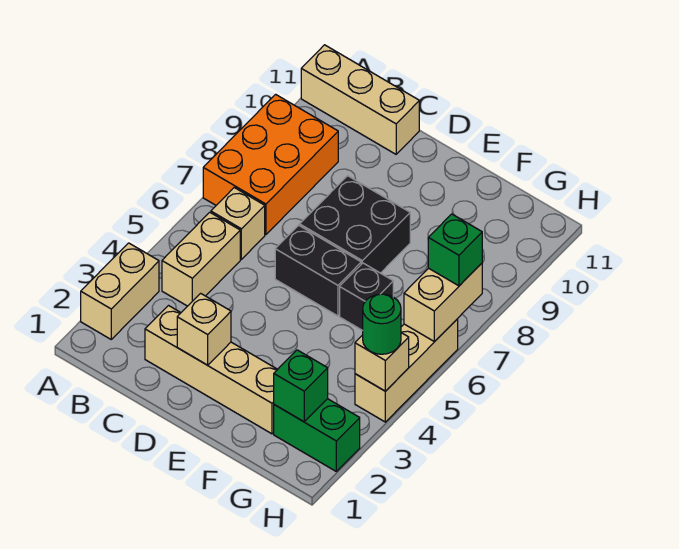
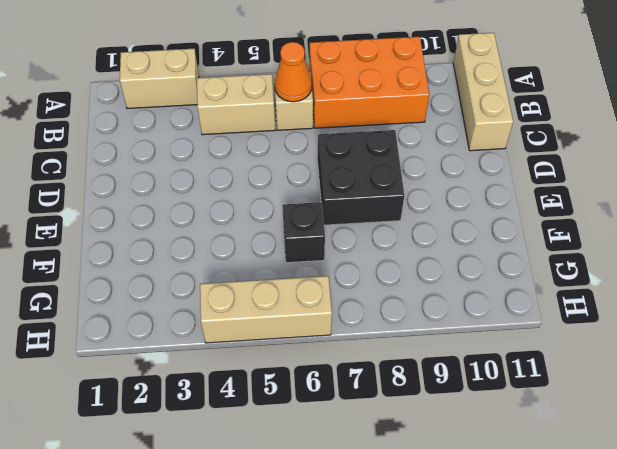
orange 1x1 cone [274,42,312,102] -> none
none -> tan 1x4 brick [145,306,278,434]
none -> black 1x2 brick [275,225,361,316]
none -> green 1x2 brick [274,399,360,471]

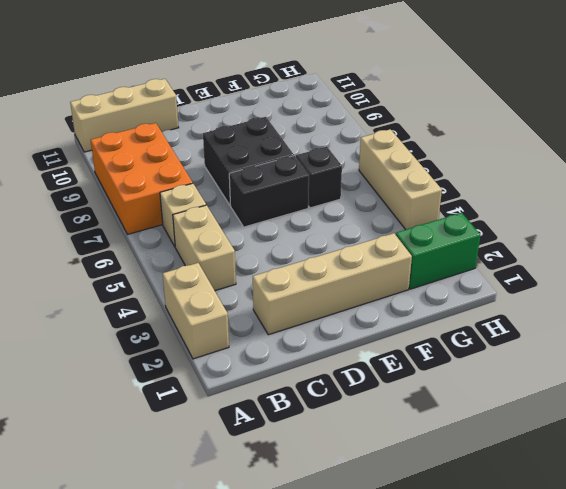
none -> tan 1x1 brick [177,293,231,365]
none -> green 1x1 brick [274,350,328,422]
none -> tan 1x1 brick [355,333,409,391]

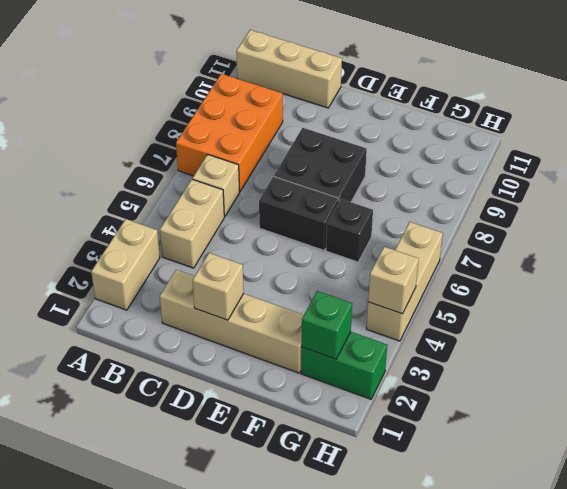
none -> tan 1x2 brick [404,263,482,342]
none -> green 1x1 round brick [363,294,401,354]
none -> green 1x1 brick [428,214,482,286]

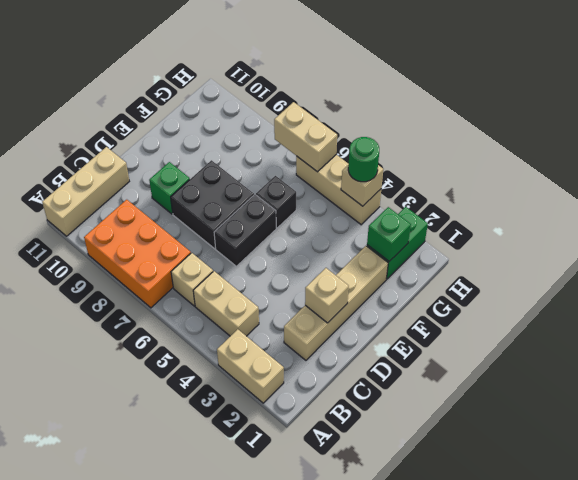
green 1x1 brick [149,162,190,214] -> green 1x1 brick moved to [428,214,482,286]

